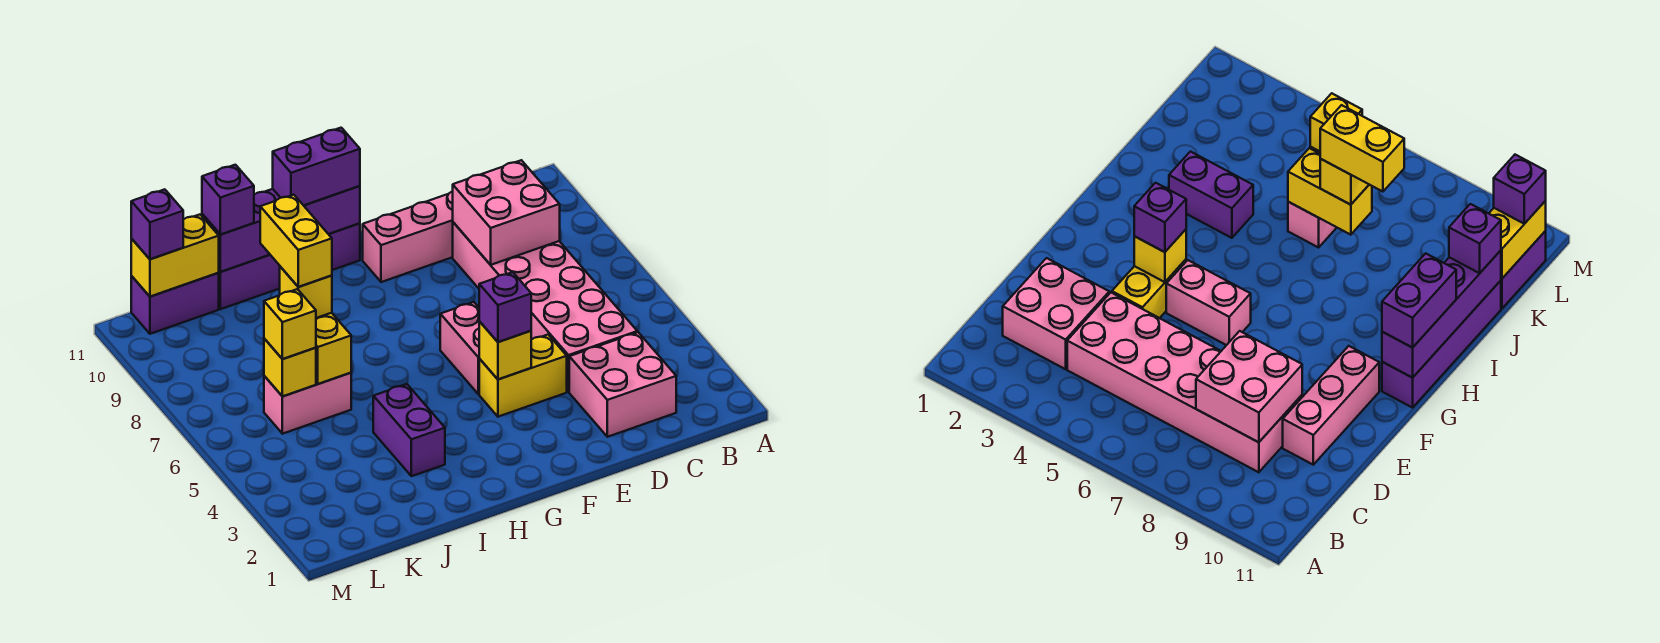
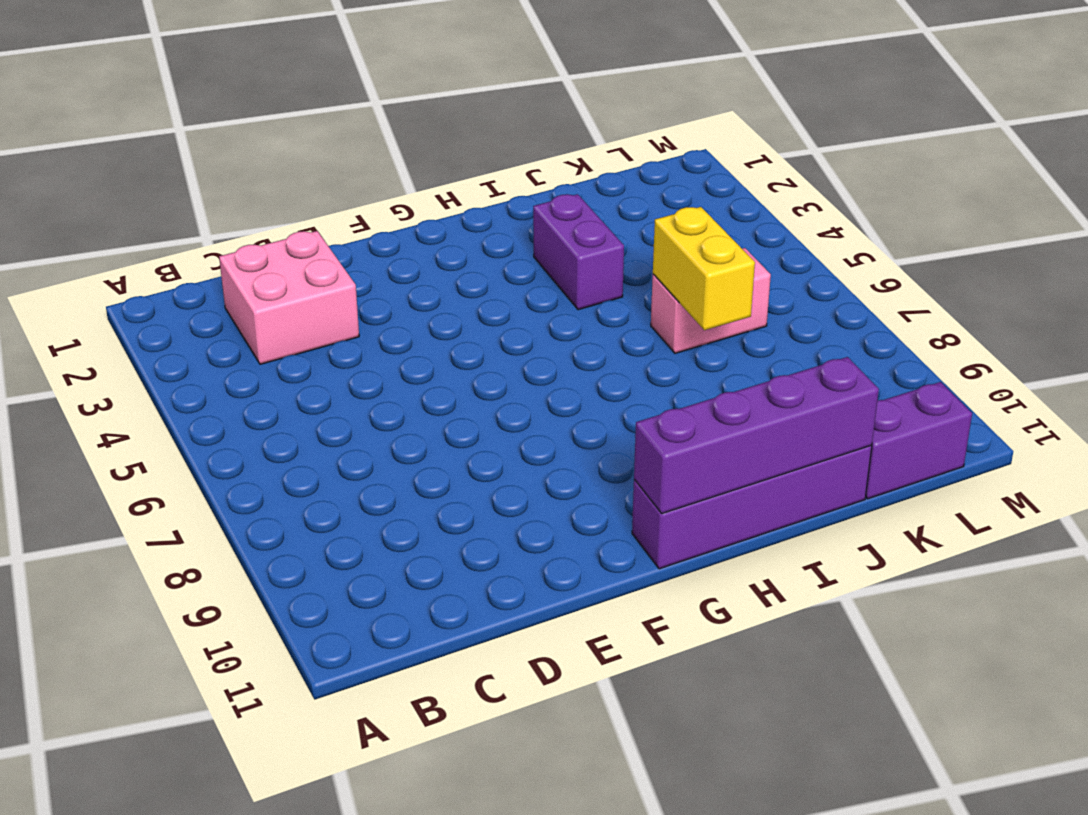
none -> pink 2x6 brick [453,222,637,392]
none -> pink 1x3 brick [363,191,453,282]
none -> yellow 1x2 brick [479,335,567,417]

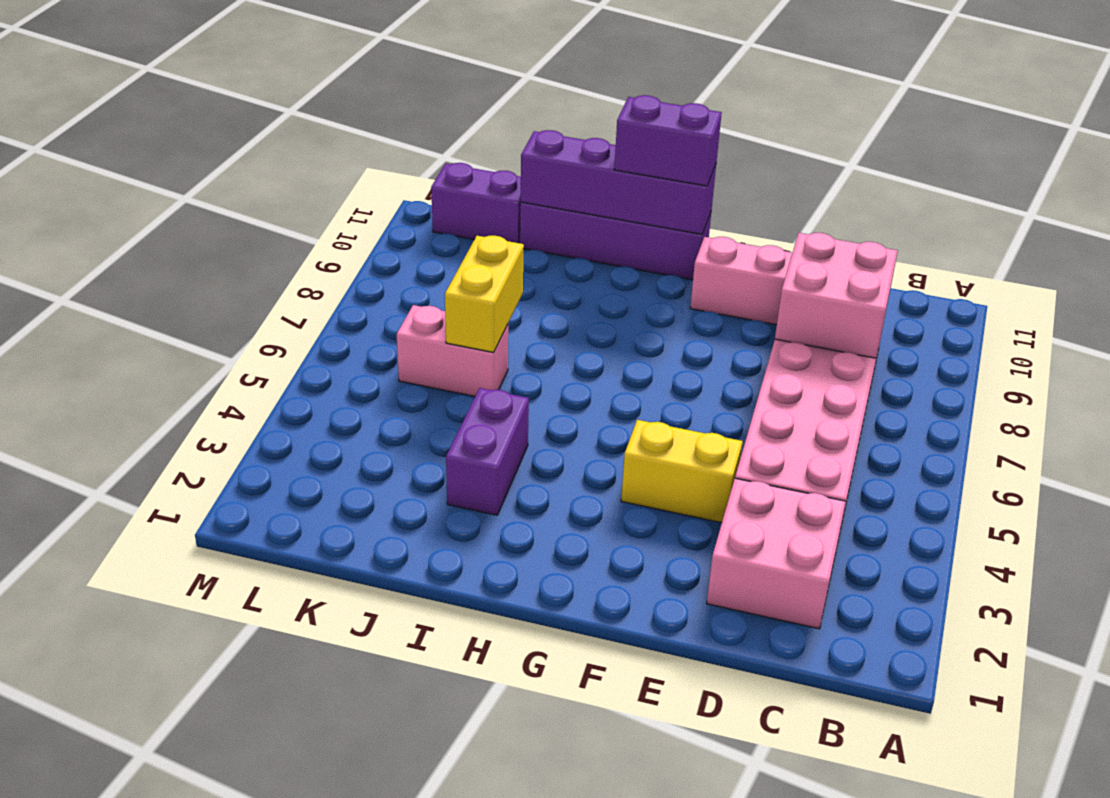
none -> pink 1x2 brick [440,302,479,394]
none -> yellow 1x1 brick [479,321,531,379]
none -> yellow 1x1 brick [264,339,316,396]

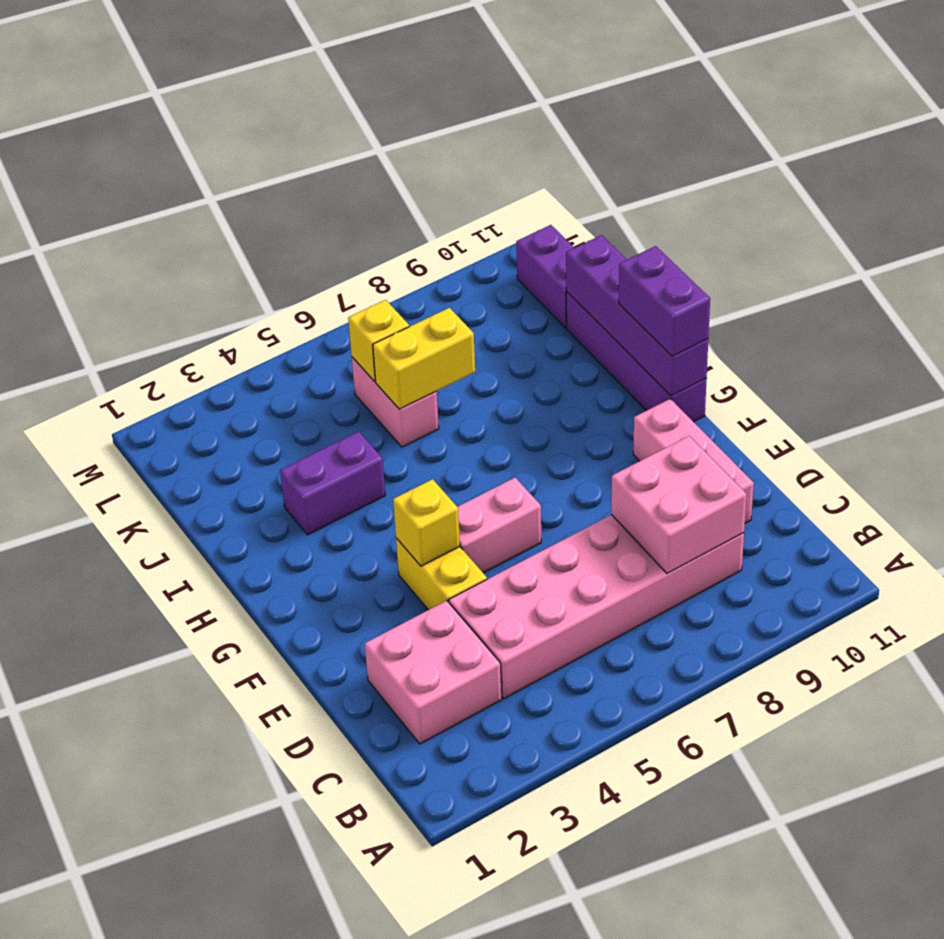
none -> yellow 1x2 brick [131,215,219,296]
none -> purple 1x1 brick [479,272,531,342]
none -> yellow 1x1 brick [280,267,332,318]

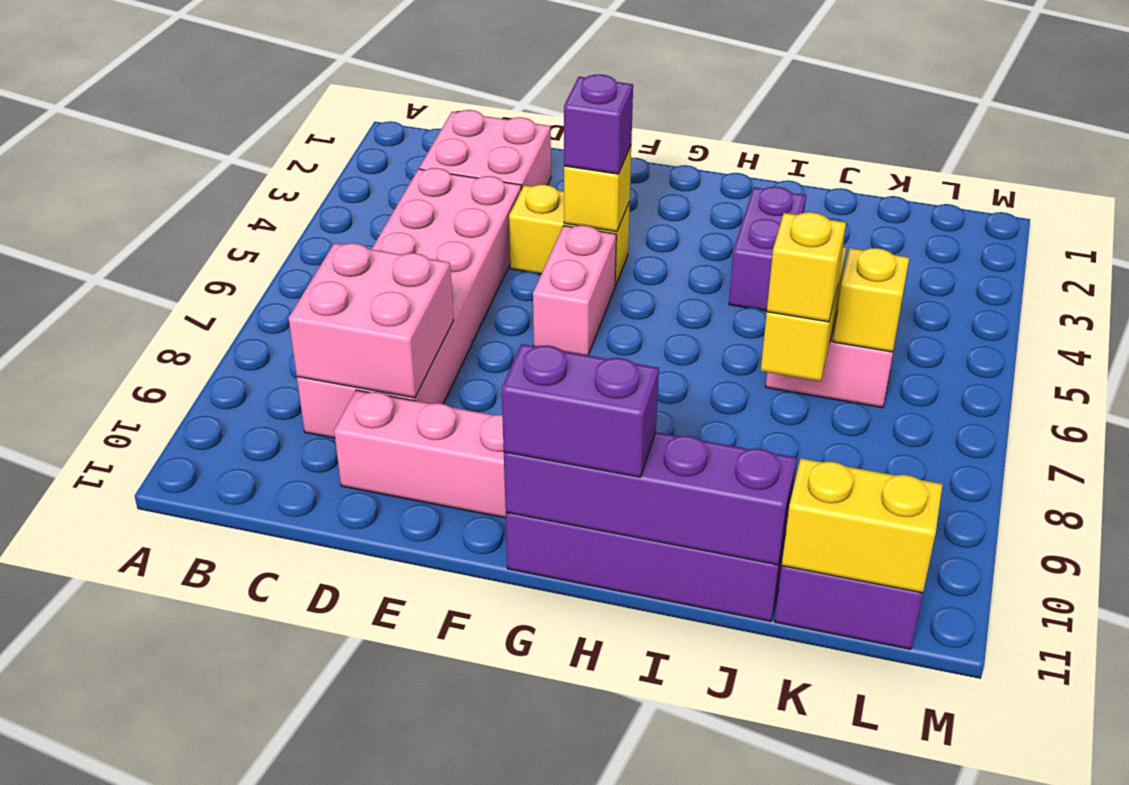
none -> purple 1x1 brick [202,165,254,235]
none -> yellow 1x1 brick [264,289,316,359]
none -> purple 1x1 brick [131,189,183,259]

